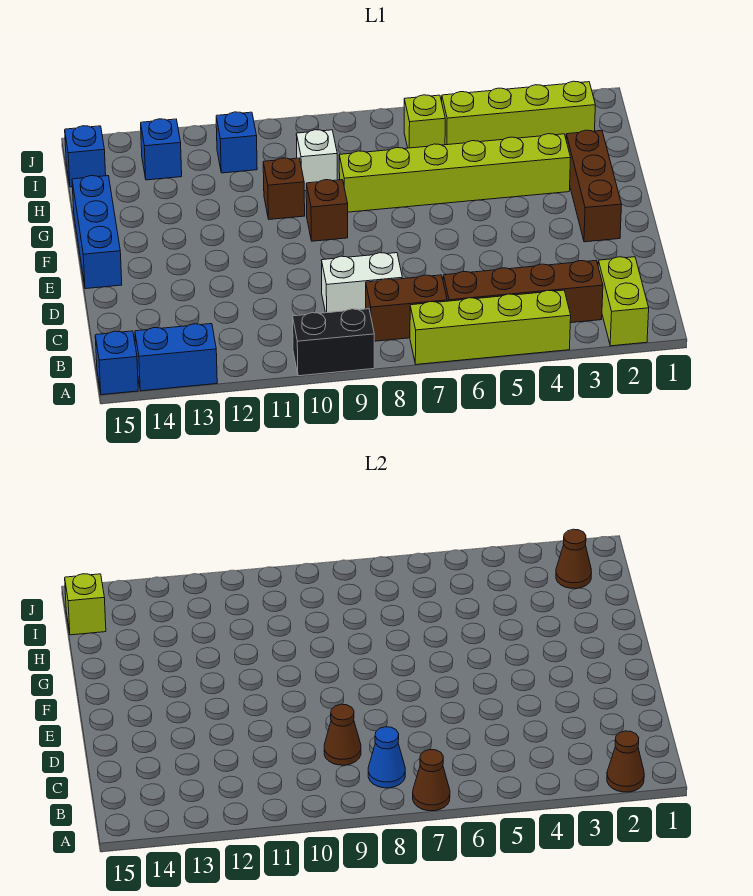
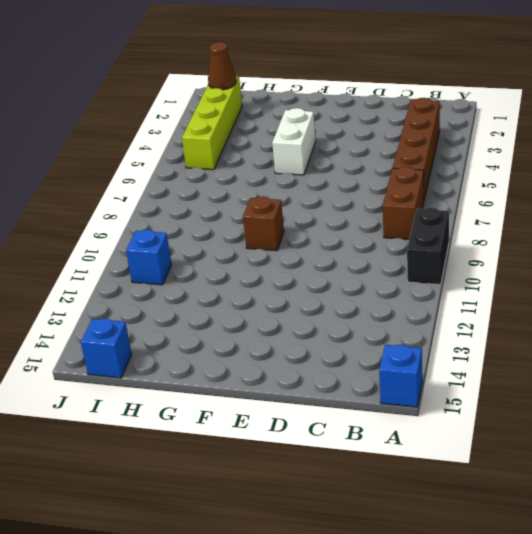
white 1x2 brick [272,108,316,175] -> white 1x2 brick moved to [321,253,402,313]
none -> lime 1x2 brick [598,257,649,346]
none -> lime 1x4 brick [410,290,571,364]
none -> blue 1x2 brick [135,324,217,391]

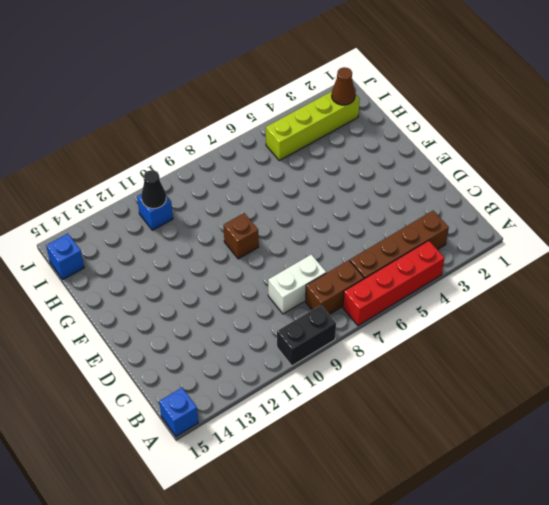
red 1x4 brick [343,241,445,326] -> lime 1x4 brick [410,290,571,364]
black 1x1 cone [141,170,166,209] -> none
none -> lime 1x2 brick [598,257,649,346]
none -> blue 1x2 brick [135,324,217,391]
none -> brown 1x3 brick [566,130,622,242]

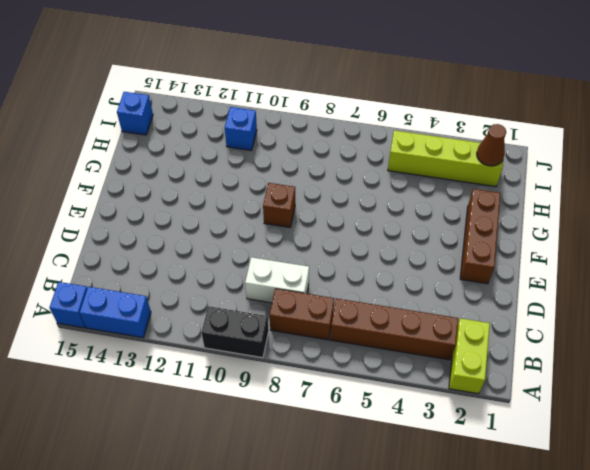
none -> lime 1x4 brick [410,290,571,364]
none -> blue 1x3 brick [72,176,122,289]
none -> lime 1x6 brick [339,134,571,212]

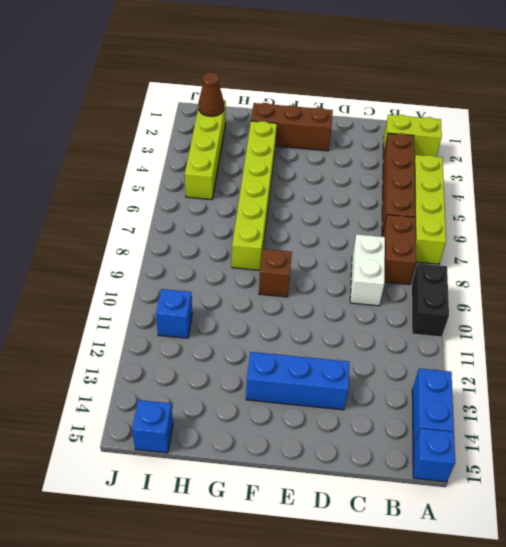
blue 1x3 brick [246,352,349,410] -> blue 1x3 brick moved to [72,176,122,289]
none -> brown 1x1 brick [263,158,305,219]
none -> white 1x1 brick [296,130,337,191]
none -> lime 1x1 brick [404,95,445,148]

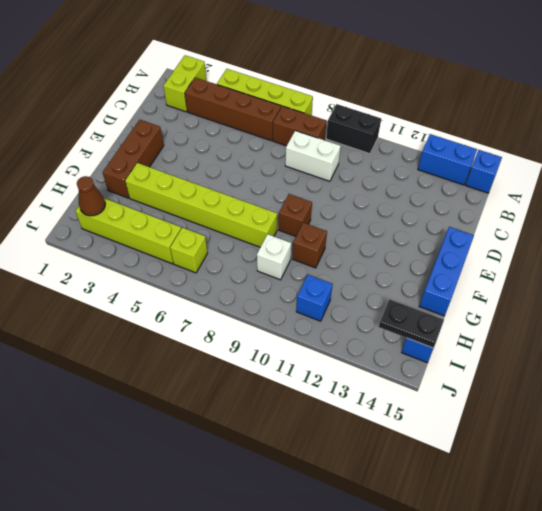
black 1x2 plate [379,299,444,348] -> lime 1x1 brick [65,574,106,635]
none -> blue 1x1 brick [141,119,182,180]
none -> brown 1x1 cone [607,731,644,792]
none -> brown 1x1 cone [413,750,450,811]

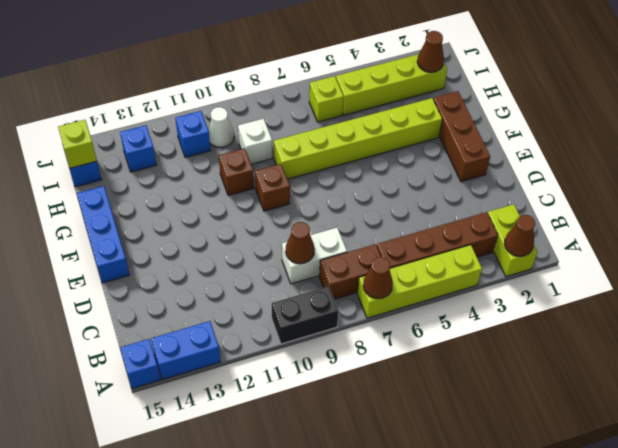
white 1x1 cone [208,107,234,148] -> none
none -> blue 1x1 cone [368,727,405,788]

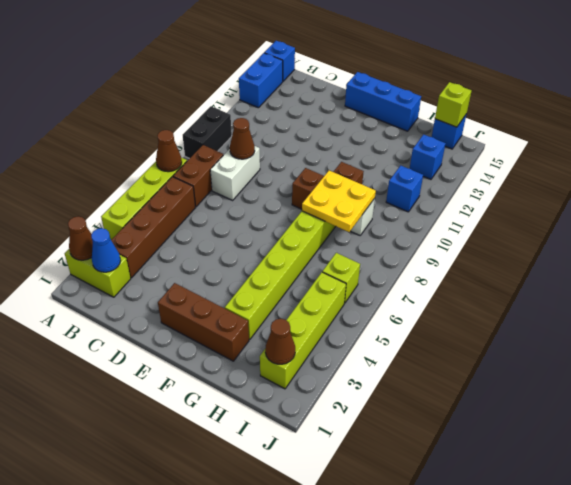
blue 1x1 cone [91,228,121,272] -> blue 1x1 cone moved to [368,727,405,788]
yellow 2x2 plate [302,171,376,232] -> none

